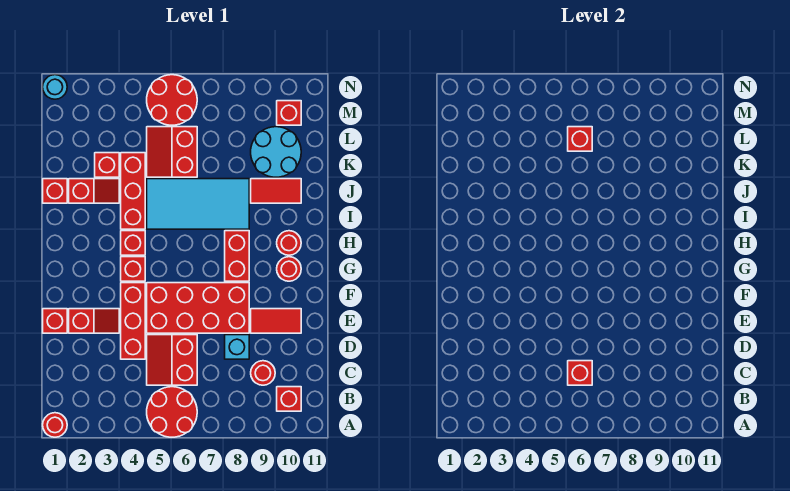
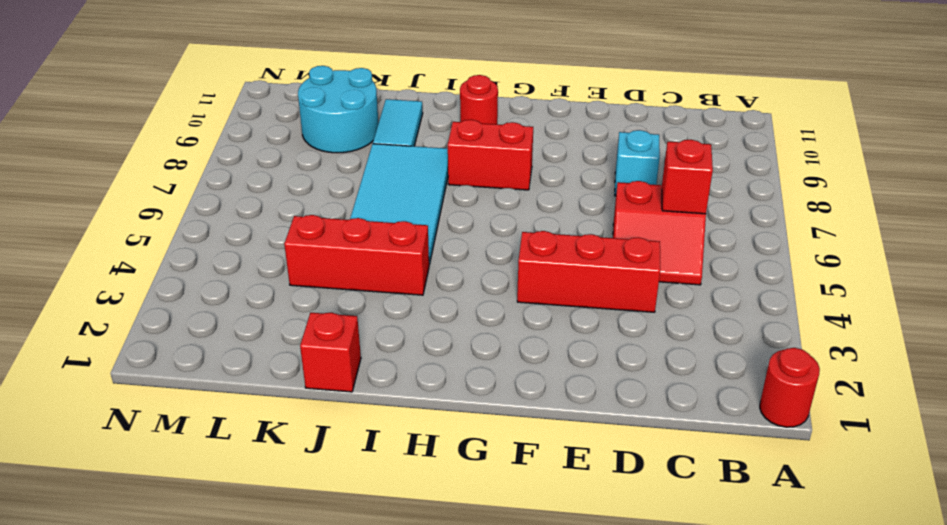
cyan 1x2 tile [373,99,423,146] -> red 1x2 tile [251,179,301,203]
none -> red 2x2 round brick [147,387,197,437]
none -> red 1x1 brick [277,387,301,411]
none -> red 1x1 round brick [251,361,275,385]

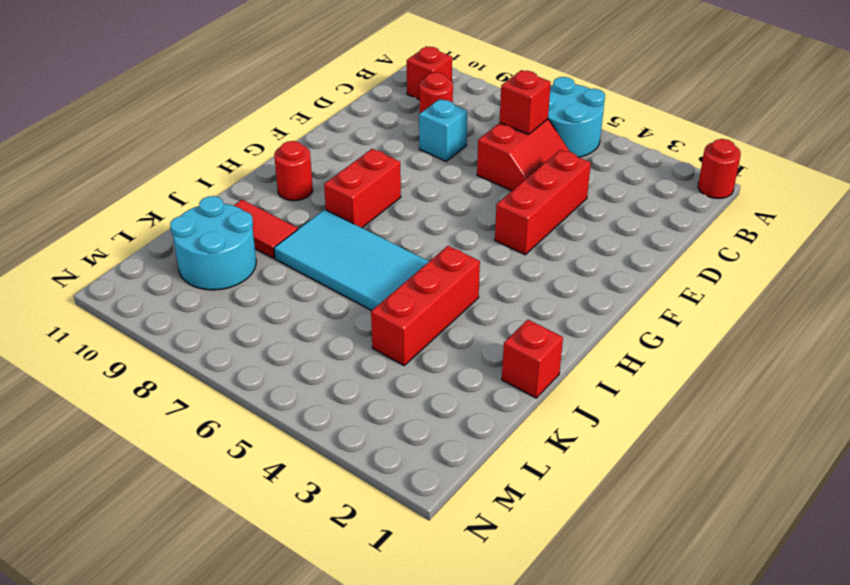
cyan 2x2 round brick [548,77,605,157] -> red 2x2 round brick [147,387,197,437]
none -> red 1x1 brick [43,309,67,333]
none -> red 1x2 slope [69,309,119,333]
none -> red 2x4 brick [147,283,249,333]

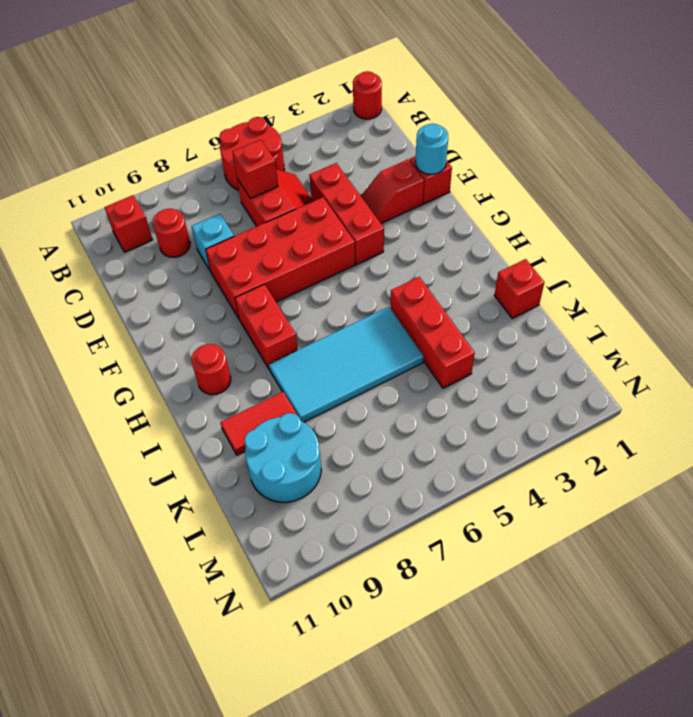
cyan 1x1 round brick [415,123,448,174] -> cyan 1x1 round brick moved to [43,75,67,99]
none -> red 1x2 tile [251,309,301,333]
none -> red 1x1 brick [121,257,145,281]
none -> red 1x1 round brick [277,257,301,281]

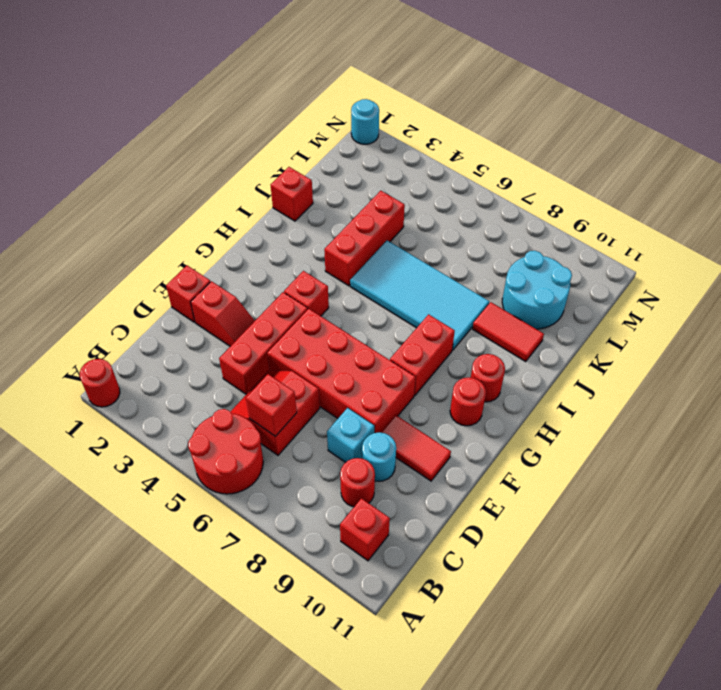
cyan 1x1 round brick [362,432,396,481] -> none
none -> red 1x1 brick [121,231,145,255]
none -> red 1x2 slope [69,179,119,203]
none -> red 1x1 brick [95,153,119,177]

